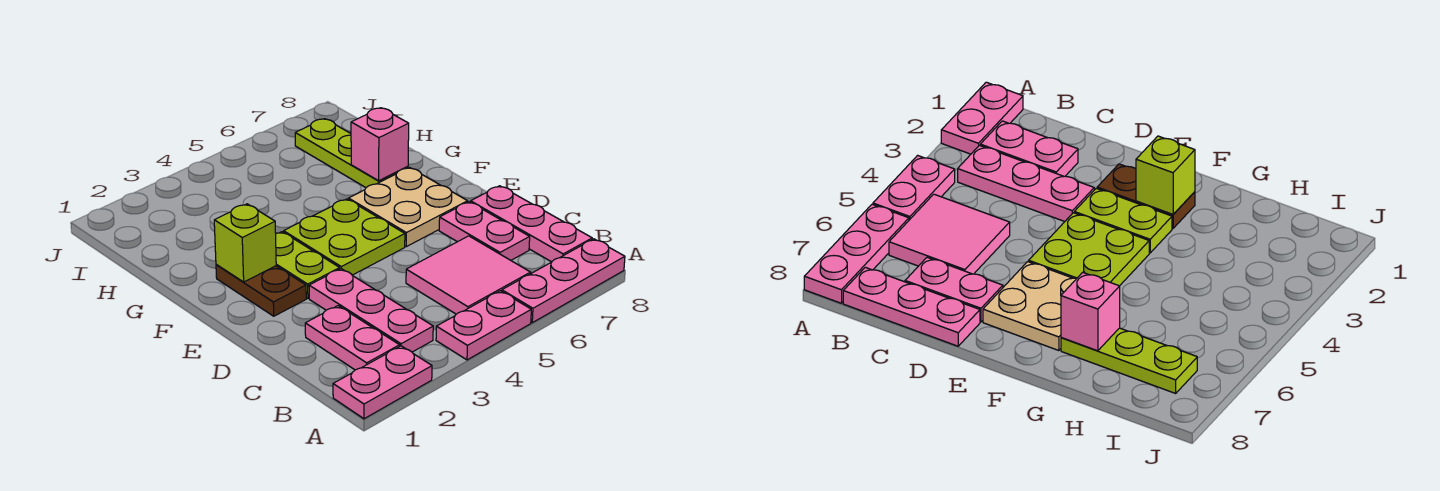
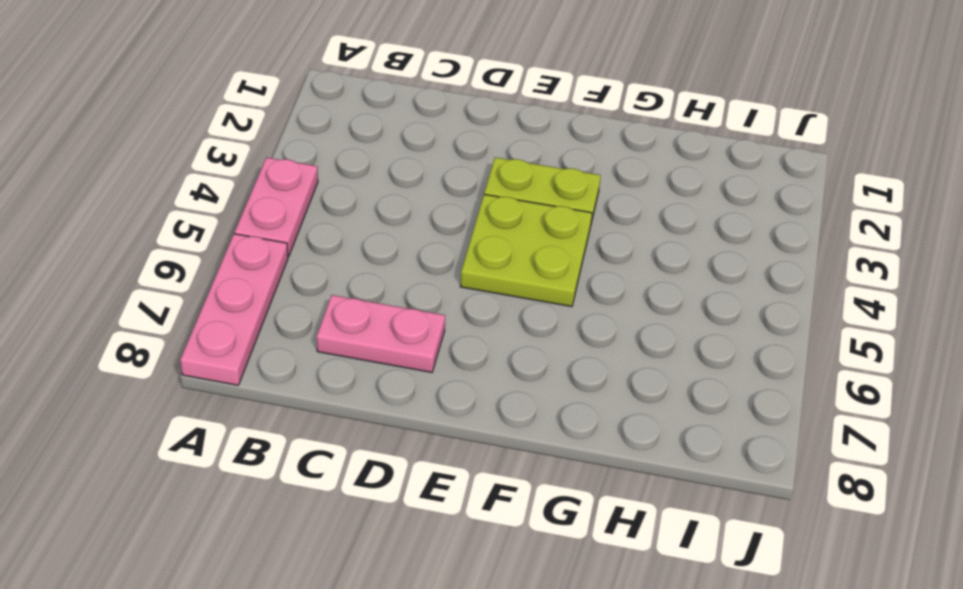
none -> pink 1x2 plate [333,346,432,419]
none -> pink 1x2 plate [305,306,400,370]
none -> pink 1x3 plate [309,269,433,352]

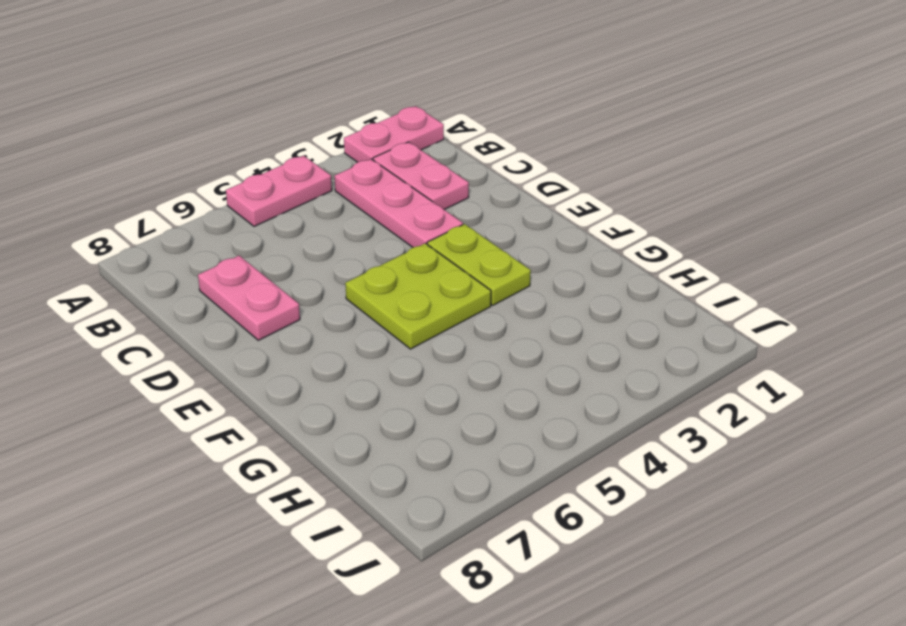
none -> pink 1x3 plate [502,239,625,323]
none -> pink 2x2 tile [406,236,531,314]
none -> pink 1x3 plate [471,186,592,262]

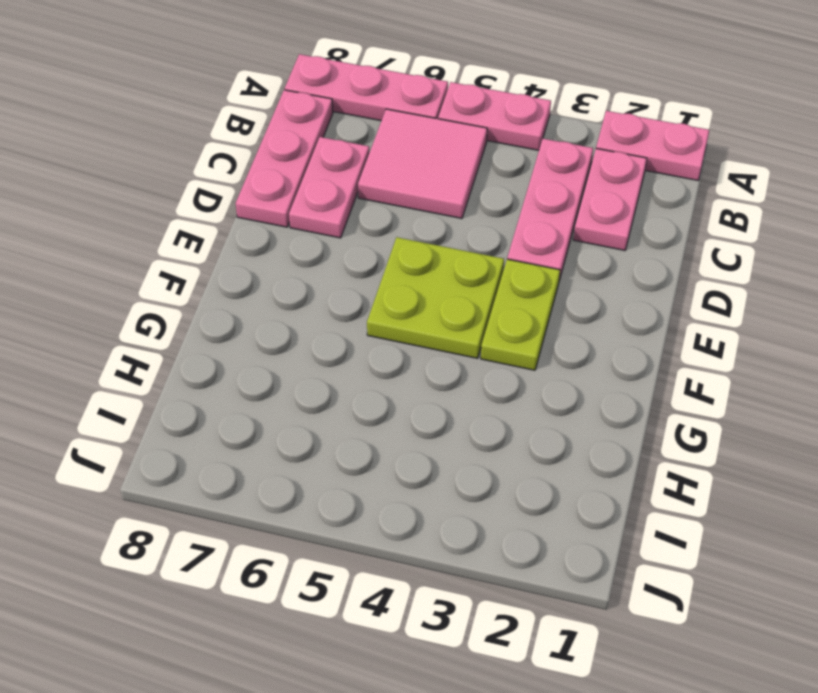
none -> brown 1x2 plate [216,265,306,316]
none -> tan 2x2 plate [348,168,468,247]
none -> lime 1x3 plate [295,119,408,187]

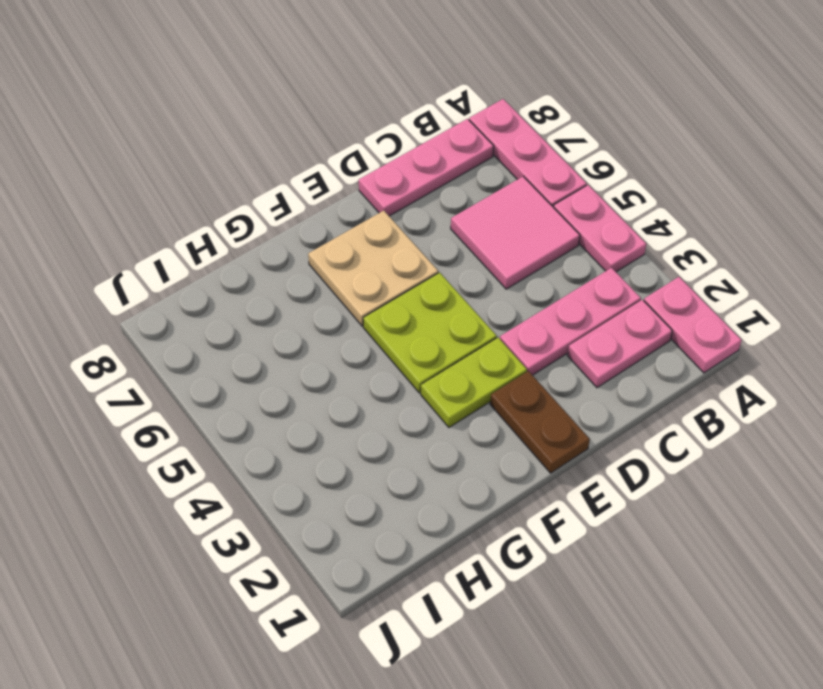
brown 1x2 plate [490,371,590,473] -> brown 1x2 plate turned to [216,265,306,316]
none -> pink 1x2 plate [439,202,530,260]
none -> lime 1x3 plate [295,119,408,187]
none -> lime 1x1 brick [214,204,276,282]

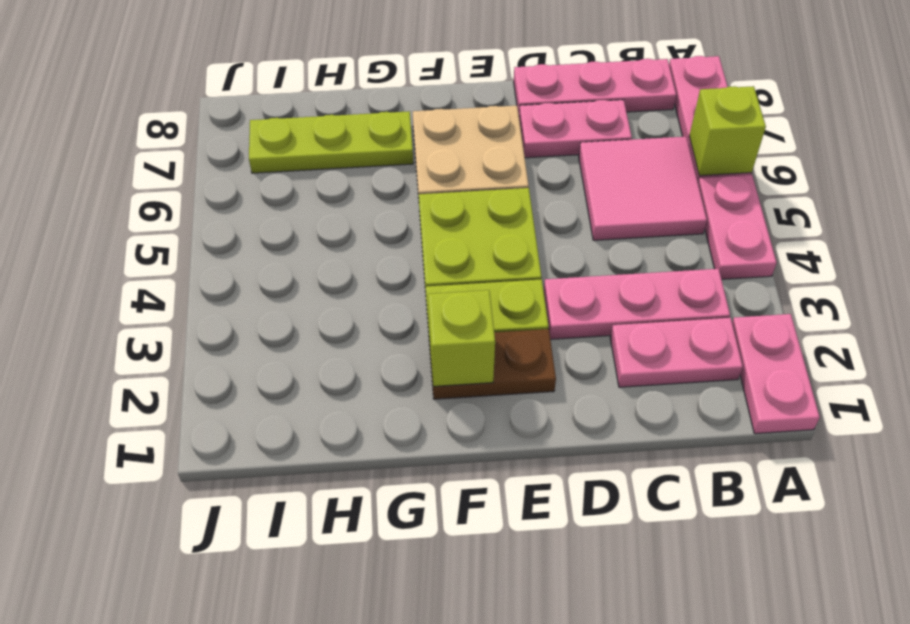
lime 1x1 brick [689,86,766,176] -> none
none -> pink 1x1 brick [351,108,409,181]

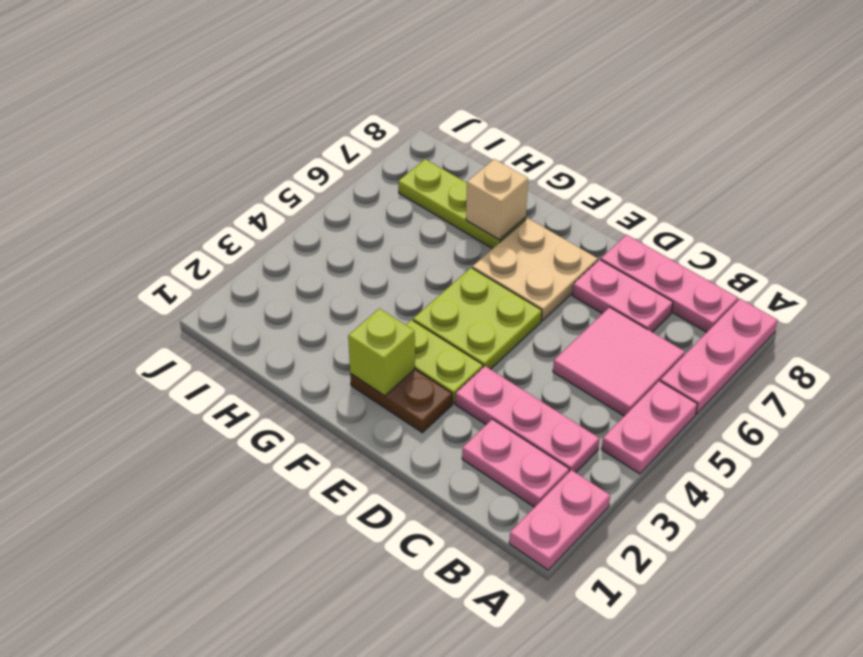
tan 1x1 brick [466,159,528,239] -> pink 1x1 brick [351,108,409,181]

